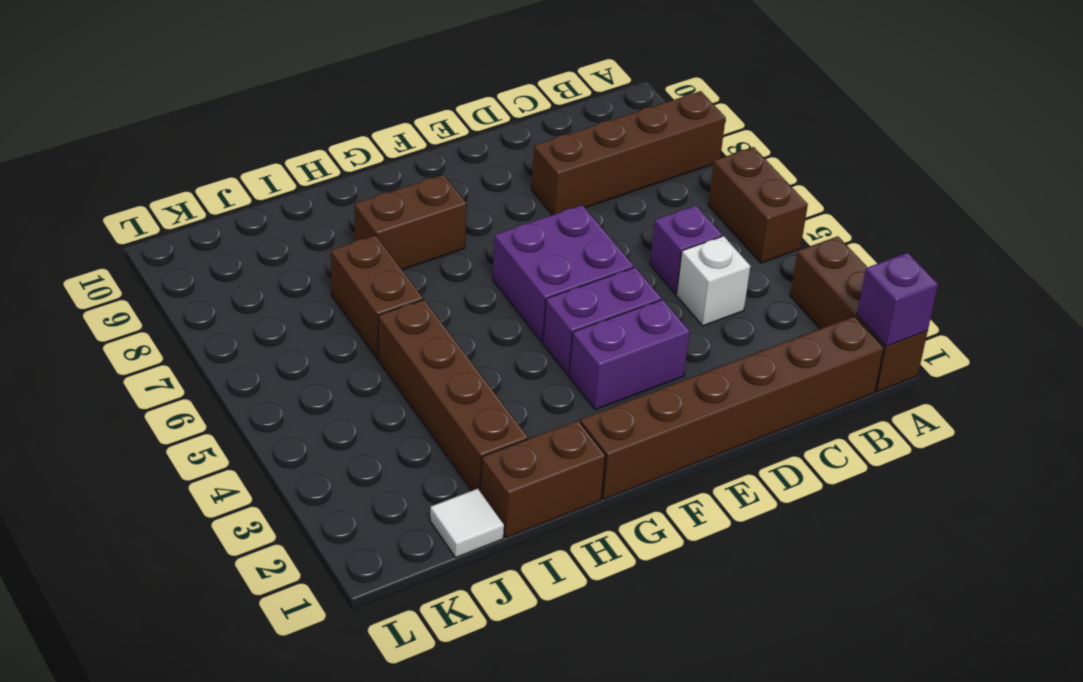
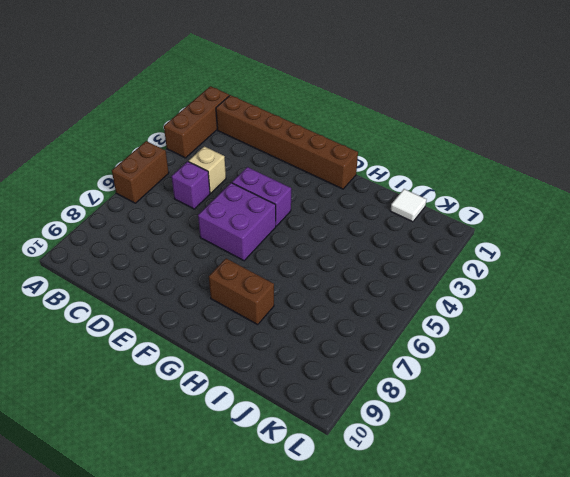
tan 1x1 brick [189,146,226,193] -> white 1x1 brick [677,236,750,326]
none -> brown 1x4 brick [531,91,726,215]
none -> purple 1x2 brick [569,300,690,410]
none -> brown 1x2 brick [480,421,606,538]

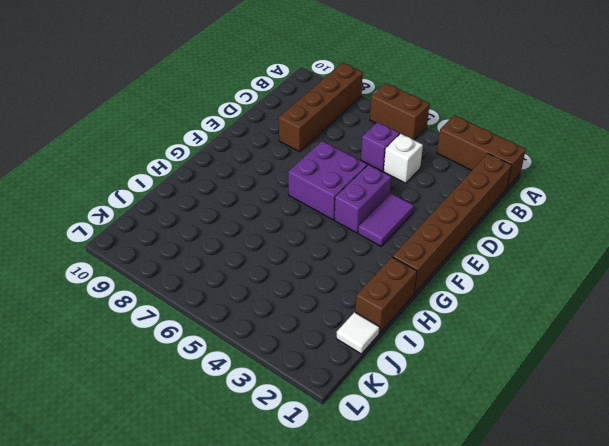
purple 1x2 tile [358,193,414,246] -> purple 1x2 brick [569,300,690,410]
none -> brown 1x2 brick [355,175,467,270]
none -> brown 1x4 brick [378,300,528,491]
none -> brown 1x2 brick [331,235,423,359]

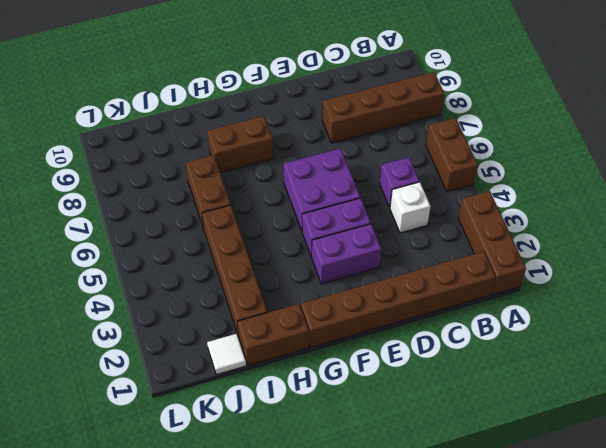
none -> purple 1x1 brick [857,253,938,346]

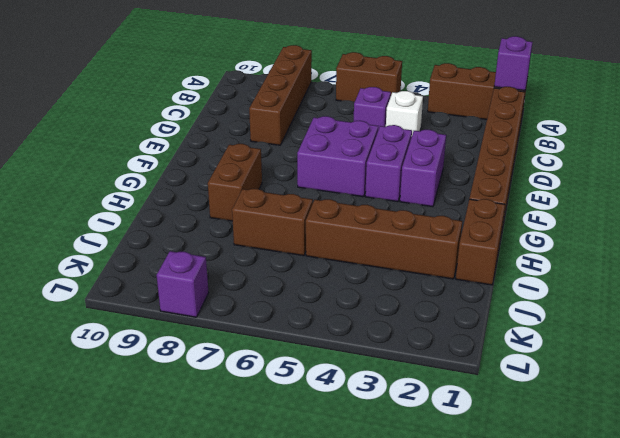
purple 1x1 brick [157,251,209,317] -> none
none -> white 1x1 tile [430,489,504,557]

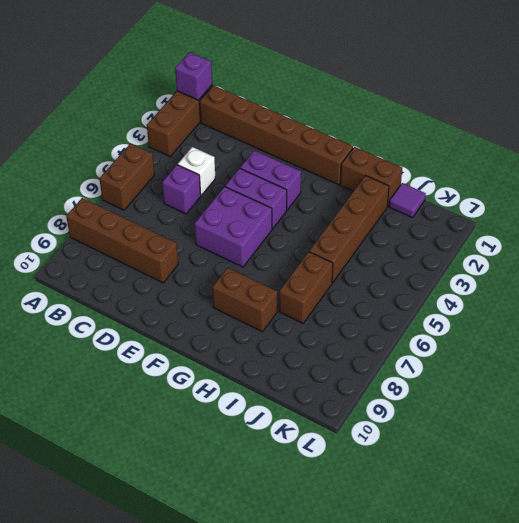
purple 1x1 tile [389,183,426,218] -> white 1x1 tile [430,489,504,557]

